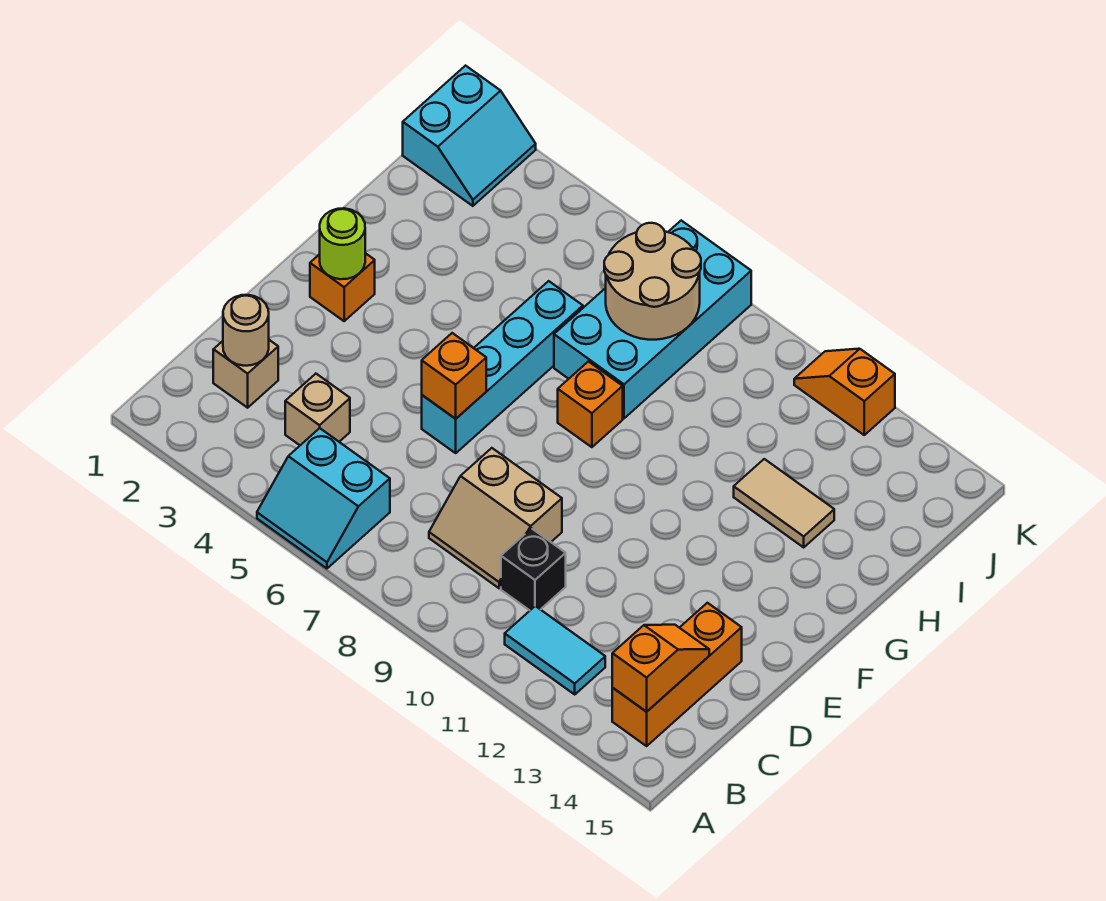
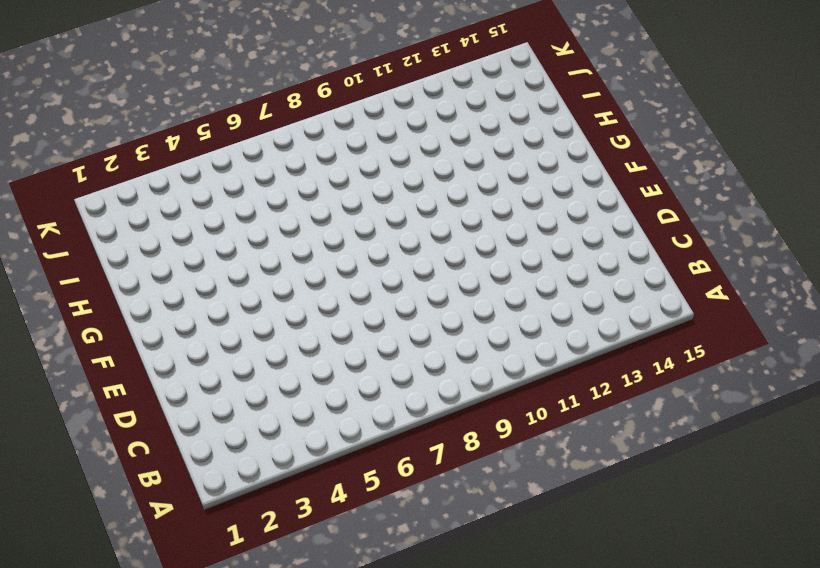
none -> cyan 2x2 slope [257,428,390,568]
none -> cyan 1x2 tile [505,606,605,694]
none -> orange 1x3 brick [612,603,742,746]

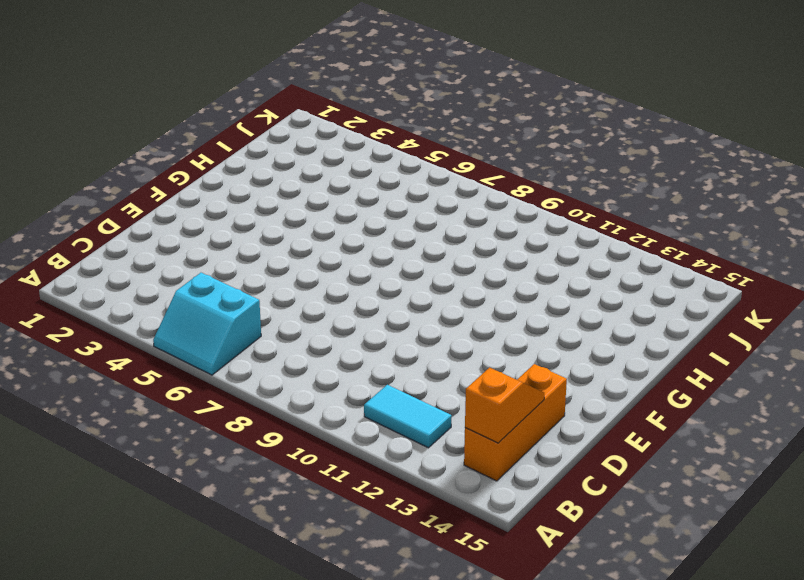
none -> tan 1x1 brick [213,340,278,408]
none -> tan 1x1 brick [285,374,350,445]
none -> tan 2x2 slope [429,448,562,588]

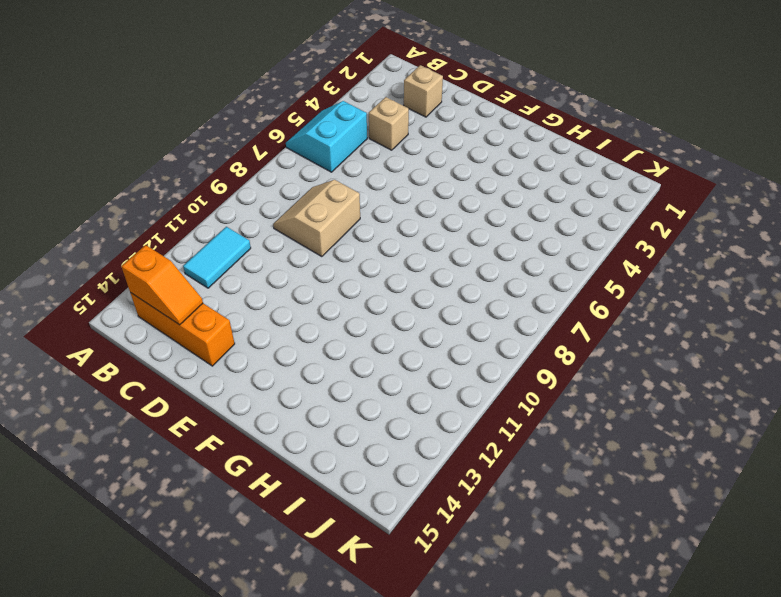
none -> black 1x1 brick [501,528,566,610]
none -> cyan 1x4 brick [422,281,583,453]
none -> orange 1x1 brick [310,253,375,321]

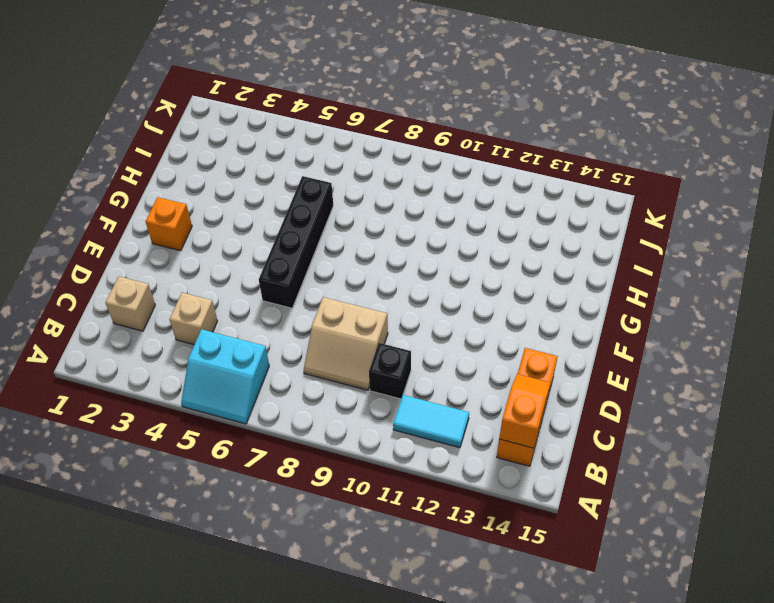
black 1x4 brick [259,176,333,308] -> cyan 1x4 brick [422,281,583,453]
none -> orange 1x1 brick [558,361,623,447]
none -> cyan 2x4 brick [554,221,751,418]
none -> tan 1x2 tile [734,459,834,547]

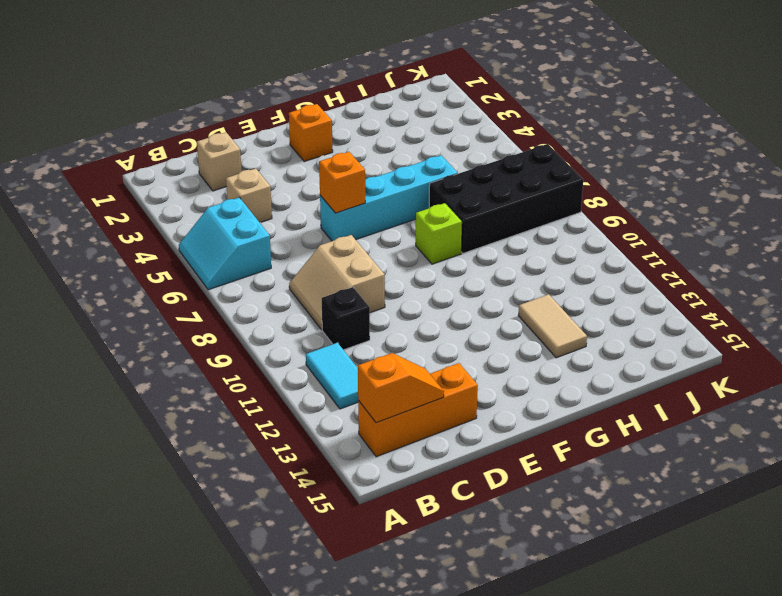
lime 1x1 brick [416,203,462,264] -> orange 1x1 brick [558,361,623,447]
black 2x4 brick [429,144,583,253] -> cyan 2x4 brick [554,221,751,418]
none -> cyan 2x2 slope [403,66,536,206]
none -> orange 1x2 slope [794,349,895,435]
none -> tan 1x1 round brick [223,295,269,366]

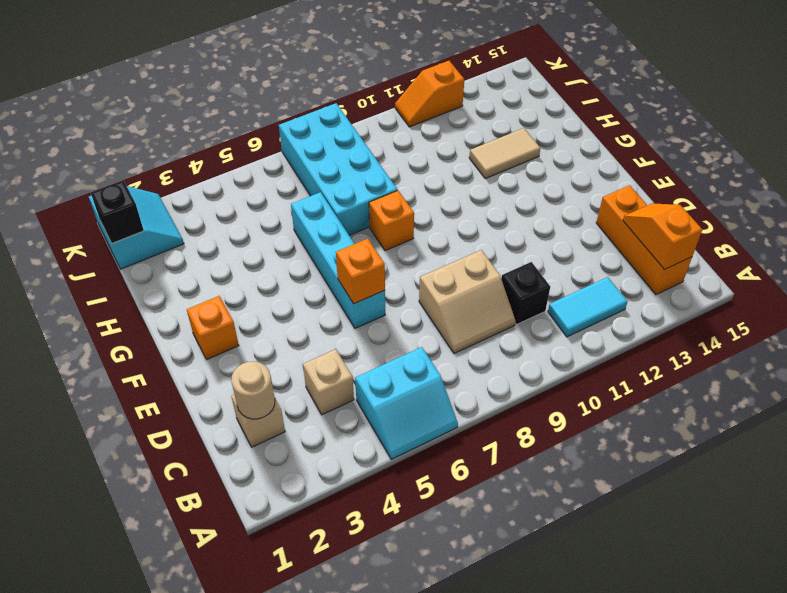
black 1x1 brick [91,180,144,243] -> none
none -> lime 1x1 round brick [320,208,365,279]
none -> tan 2x2 round brick [604,223,701,340]

